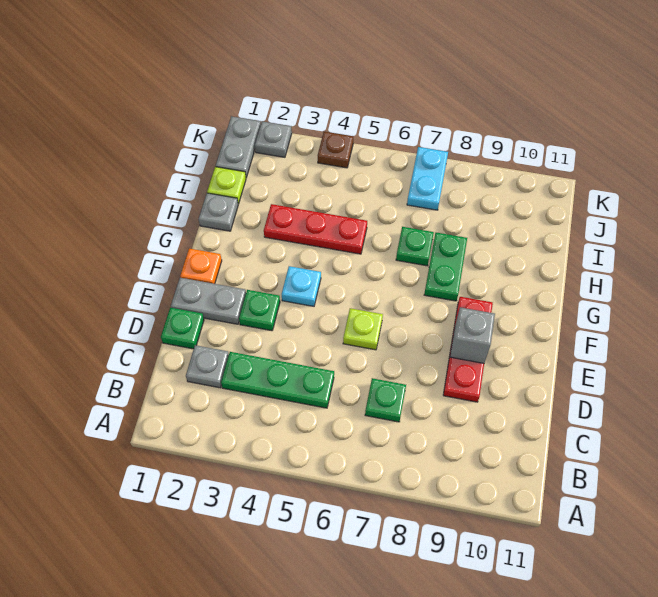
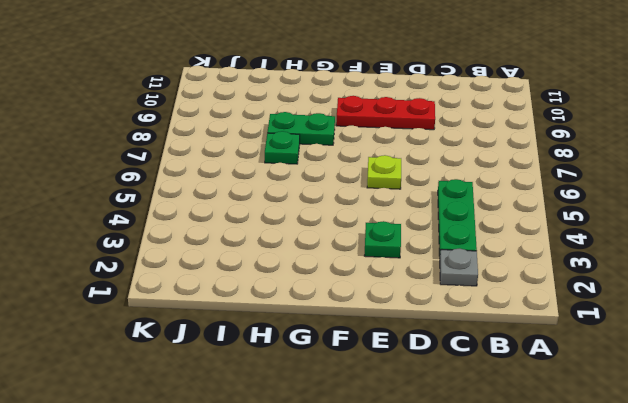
none -> green 1x1 plate [365,378,406,422]
none -> green 1x1 plate [161,308,204,349]
none -> grey 1x2 plate [171,278,246,324]

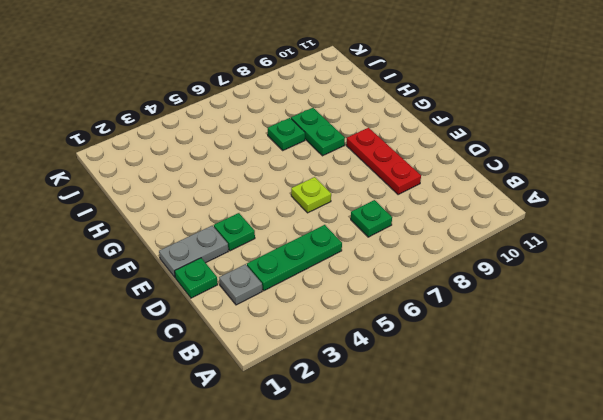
none -> orange 1x1 plate [180,249,222,284]
none -> cyan 1x1 plate [282,266,321,306]
none -> grey 1x1 plate [199,193,238,231]

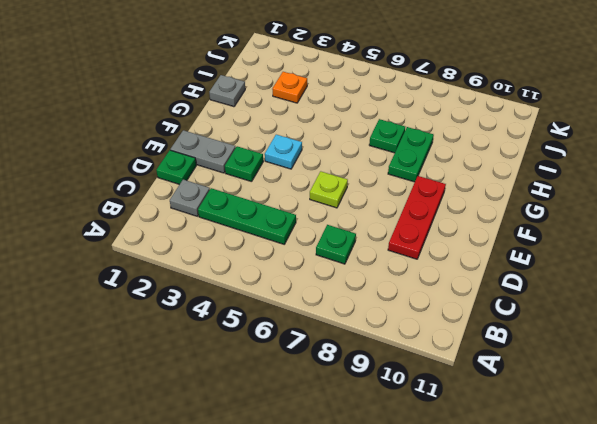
orange 1x1 plate [272,72,307,103] -> orange 1x1 plate moved to [180,249,222,284]
none -> red 1x3 plate [264,204,367,254]
none -> lime 1x1 plate [207,167,246,204]
none -> grey 1x2 plate [216,116,261,178]

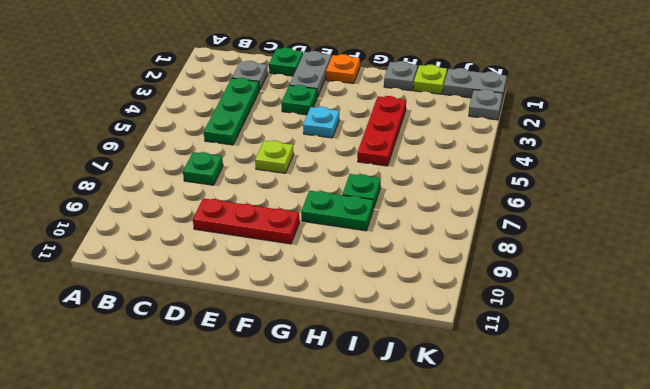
none -> cyan 1x2 plate [407,147,448,210]
none -> brown 1x1 plate [318,132,353,168]
none -> grey 1x1 brick [450,307,495,363]

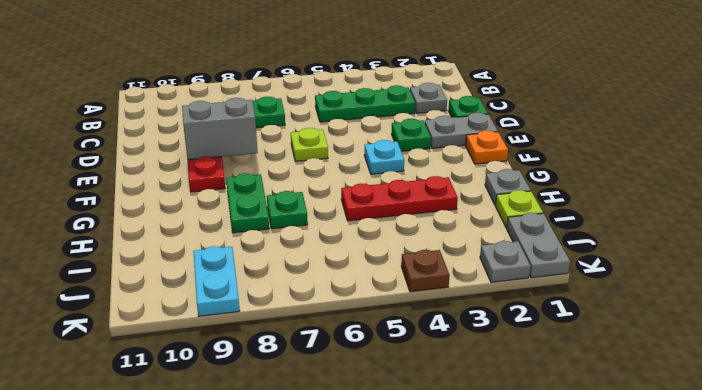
grey 1x2 brick [182,98,258,160] -> grey 1x1 brick [450,307,495,363]
cyan 1x2 plate [193,246,240,316] -> cyan 1x2 plate moved to [407,147,448,210]

